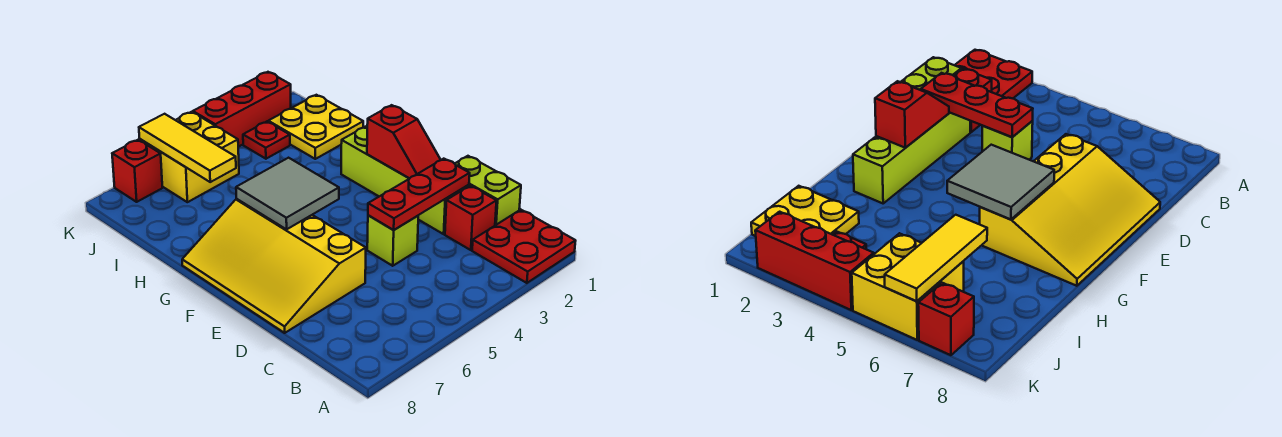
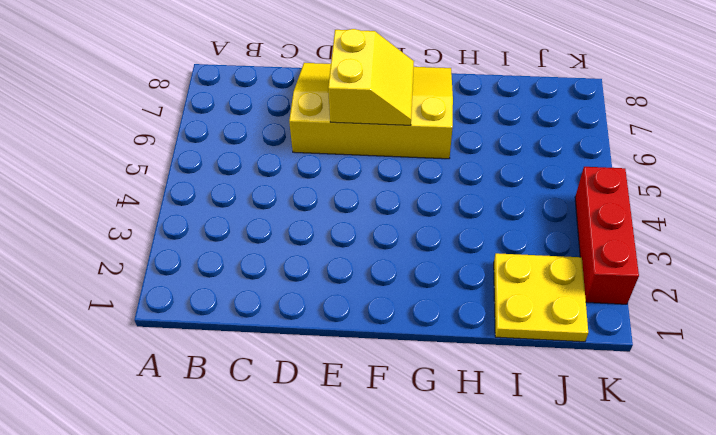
yellow 2x2 slope [328,29,414,125] -> grey 2x2 tile [236,158,339,229]
none -> red 2x2 plate [472,210,575,283]
none -> lime 1x2 brick [455,156,521,225]
none -> red 1x1 brick [445,186,496,250]

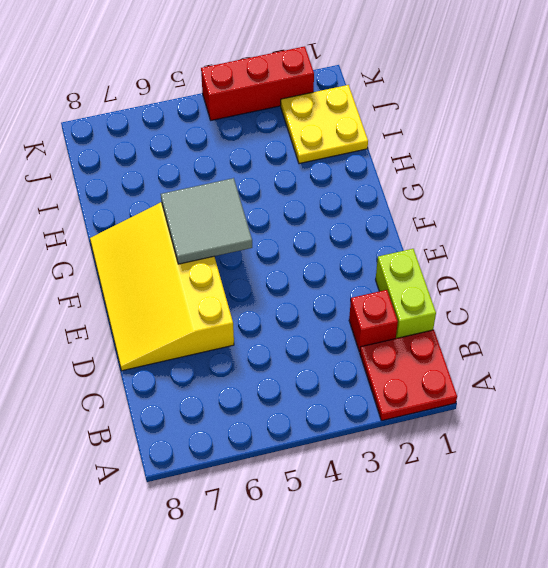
none -> lime 1x4 brick [341,127,469,234]
none -> lime 1x1 brick [367,215,418,266]
none -> red 1x1 plate [243,122,290,159]

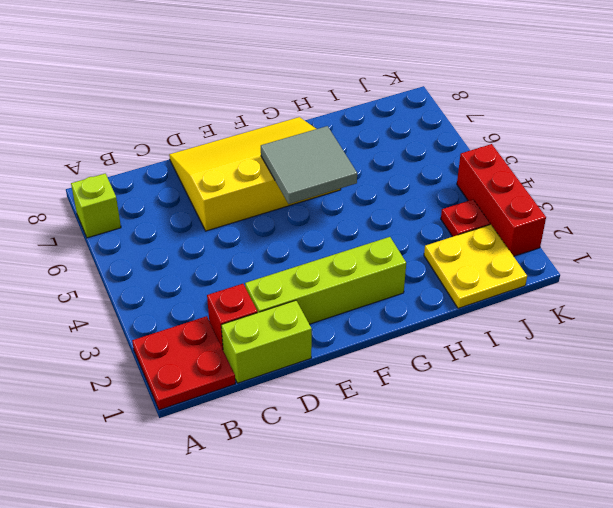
lime 1x1 brick [71,174,121,238] -> lime 1x1 brick moved to [367,215,418,266]
none -> yellow 2x2 brick [140,112,239,202]
none -> red 1x1 brick [112,140,162,202]
none -> red 1x3 plate [368,159,470,230]

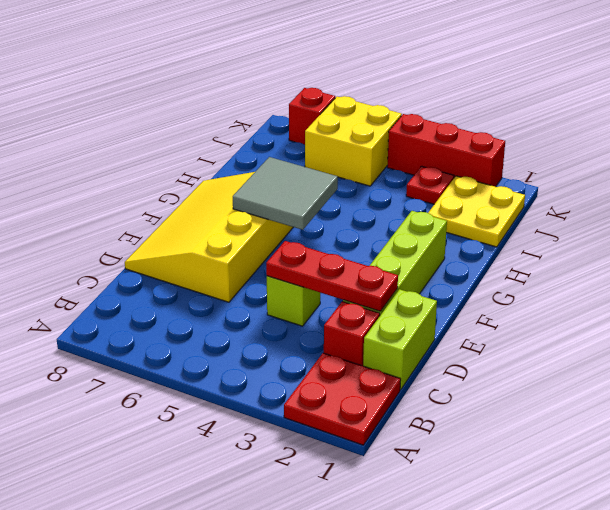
none -> red 1x2 slope [367,105,441,178]
none -> yellow 1x3 tile [139,114,236,182]

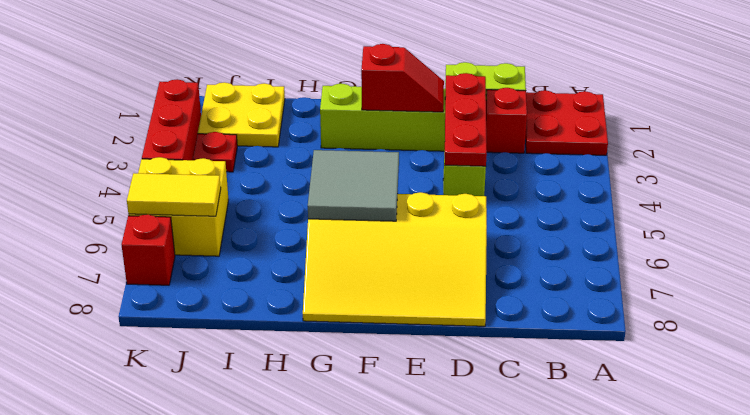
yellow 1x2 tile [127,173,221,216] -> yellow 1x3 tile [139,114,236,182]

